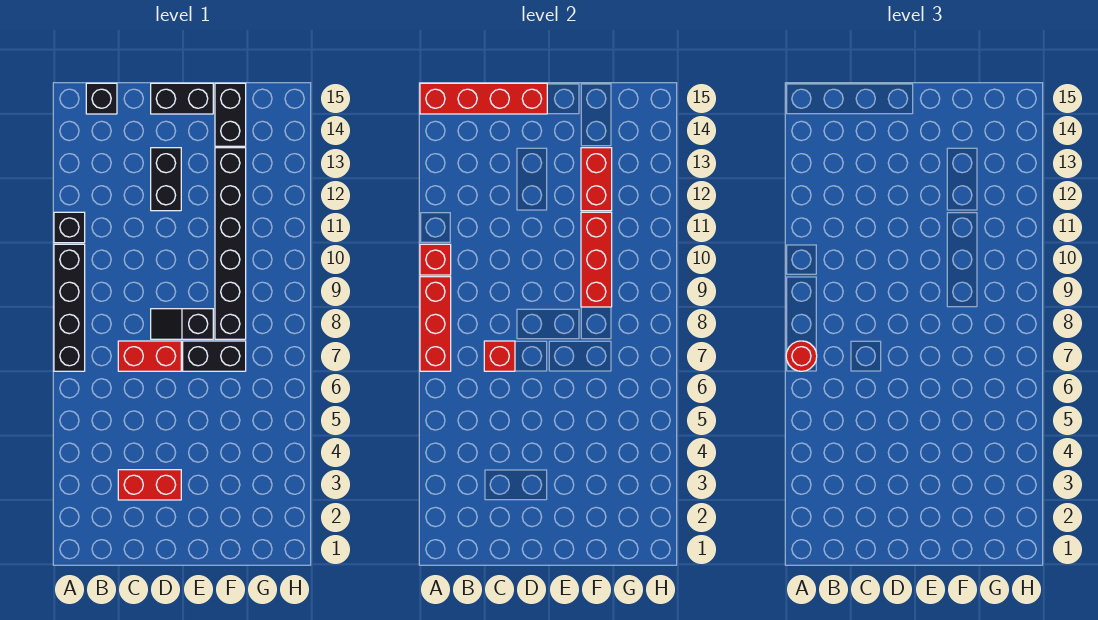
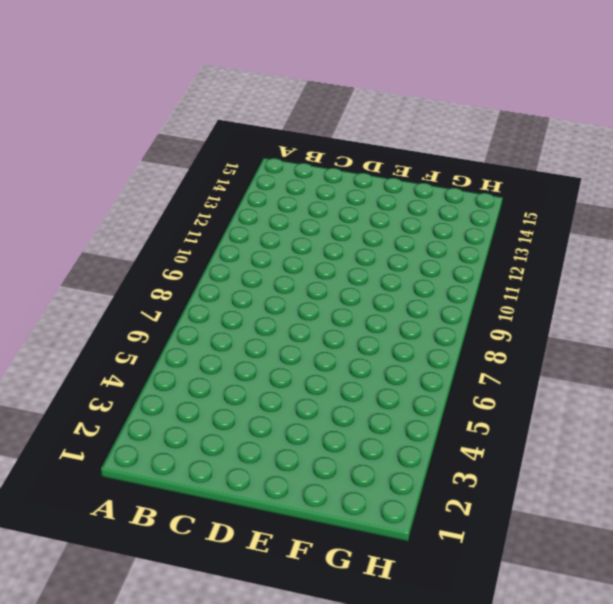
none -> black 1x4 brick [54,244,85,371]
none -> black 1x1 brick [54,212,85,243]
none -> black 1x1 brick [86,83,117,114]

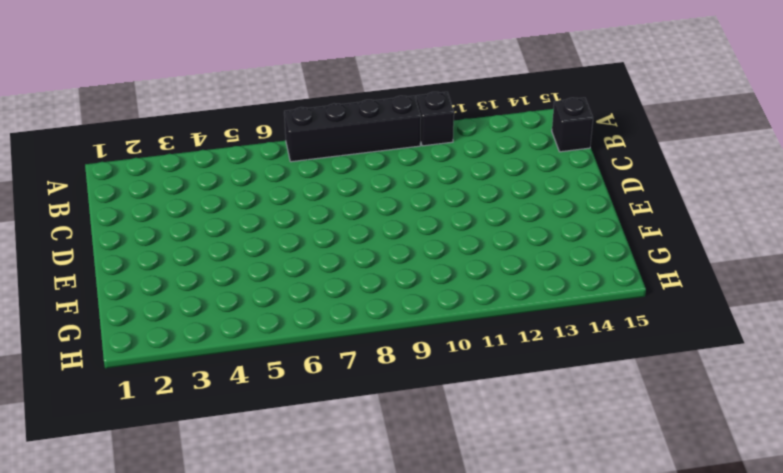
none -> red 1x2 brick [118,470,181,500]
none -> red 1x2 brick [118,341,181,371]
none -> black 1x2 slope [151,309,213,339]

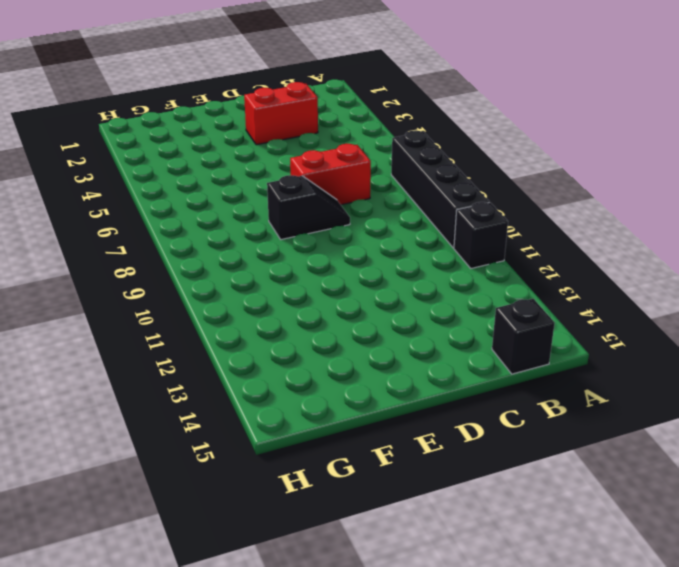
none -> black 1x2 brick [151,148,181,211]
none -> black 1x2 brick [151,83,213,114]
none -> black 1x2 brick [183,341,246,371]

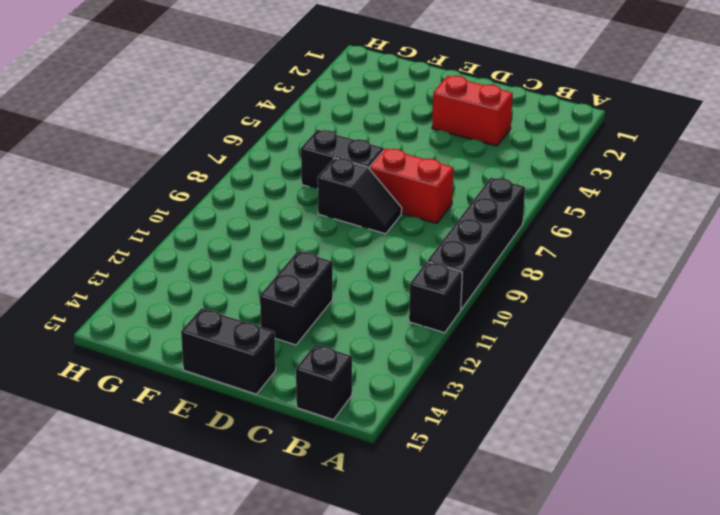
none -> black 1x6 brick [215,148,246,339]
none -> black 1x2 brick [215,83,246,146]
none -> red 1x3 brick [420,277,451,371]

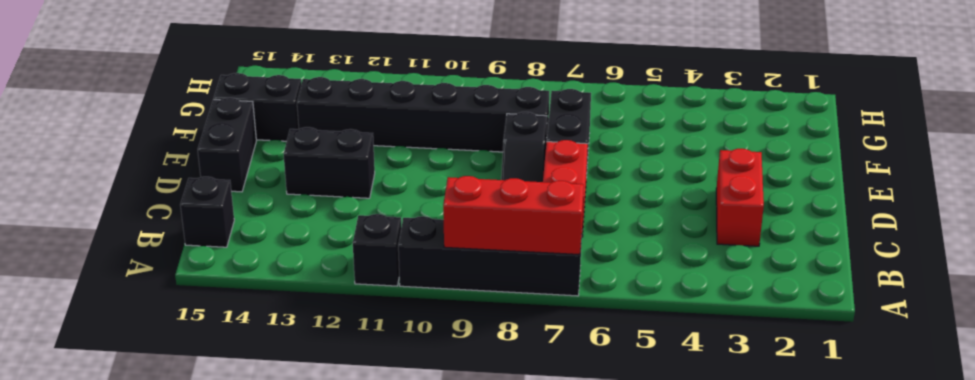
none -> red 1x1 brick [420,244,451,275]
none -> red 1x4 brick [420,83,547,114]
none -> red 1x1 brick [484,341,515,371]

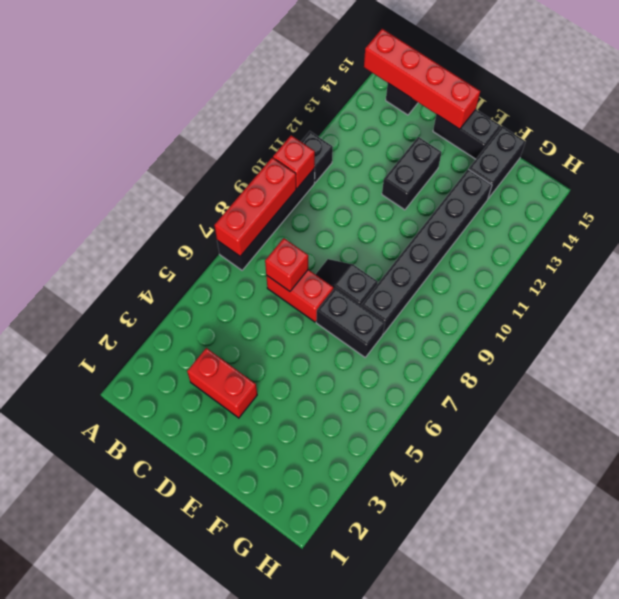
none -> red 1x3 brick [581,212,612,307]
none -> red 1x2 brick [581,148,612,211]
none -> red 1x1 round brick [786,341,817,371]

